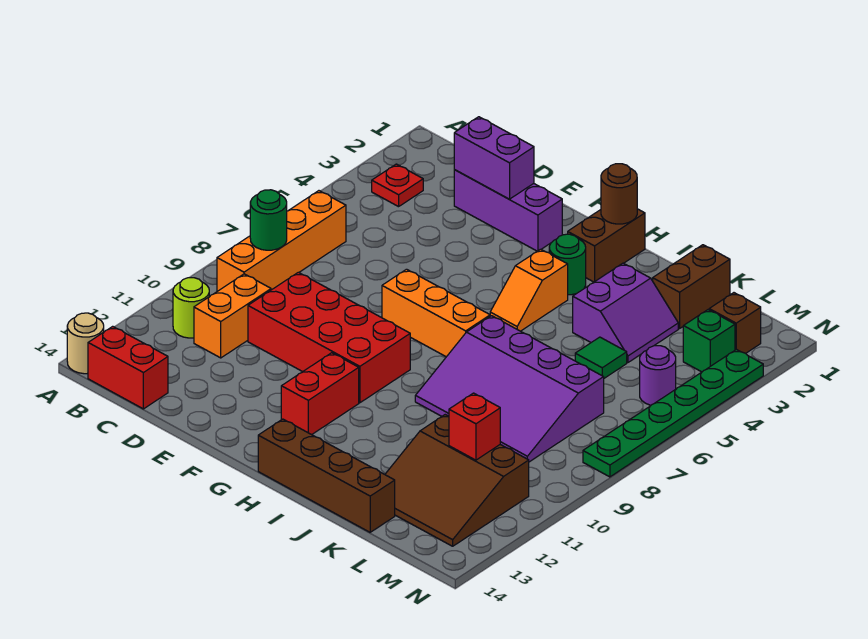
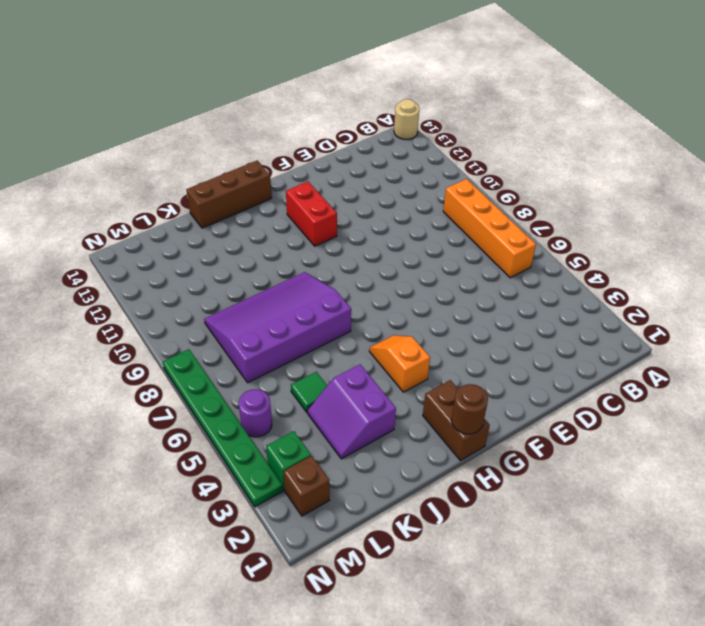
brown 1x3 brick [186,161,272,228] -> brown 1x4 brick [258,419,395,532]
none -> red 1x1 plate [372,164,423,207]
none -> lime 1x1 round brick [173,278,209,338]
none -> red 1x2 brick [88,326,168,409]

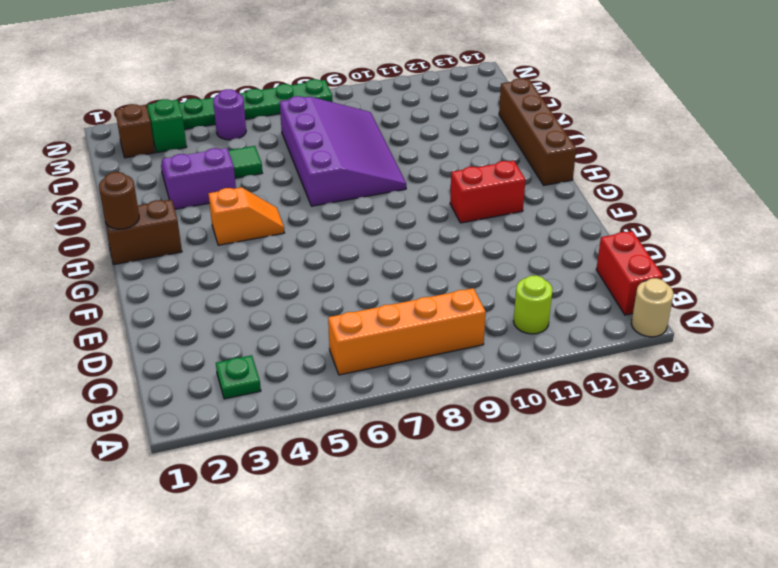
green 1x1 plate [216,355,261,399] -> red 1x1 plate [372,164,423,207]
none -> orange 1x2 brick [194,274,271,358]
none -> purple 1x3 brick [454,170,562,251]
none -> red 2x4 brick [248,272,410,403]

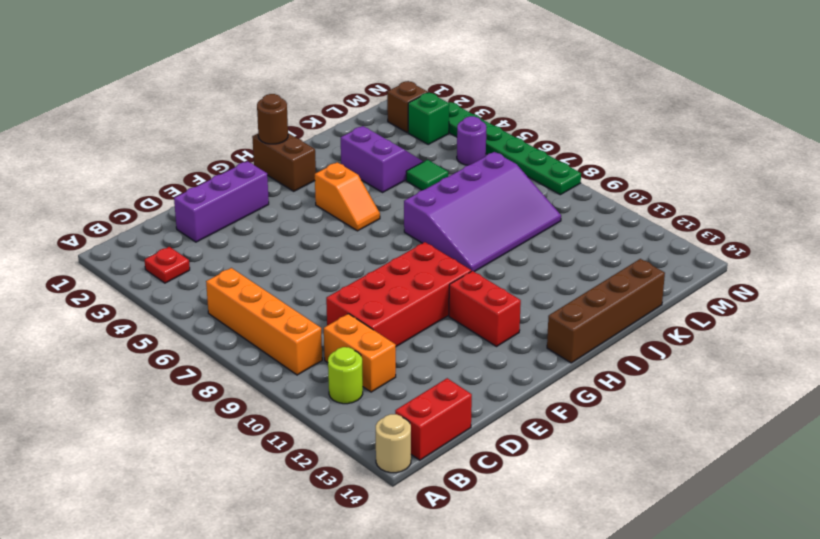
none -> orange 1x3 brick [382,269,490,357]
none -> green 1x1 round brick [549,234,586,295]
none -> brown 1x2 brick [653,245,730,329]

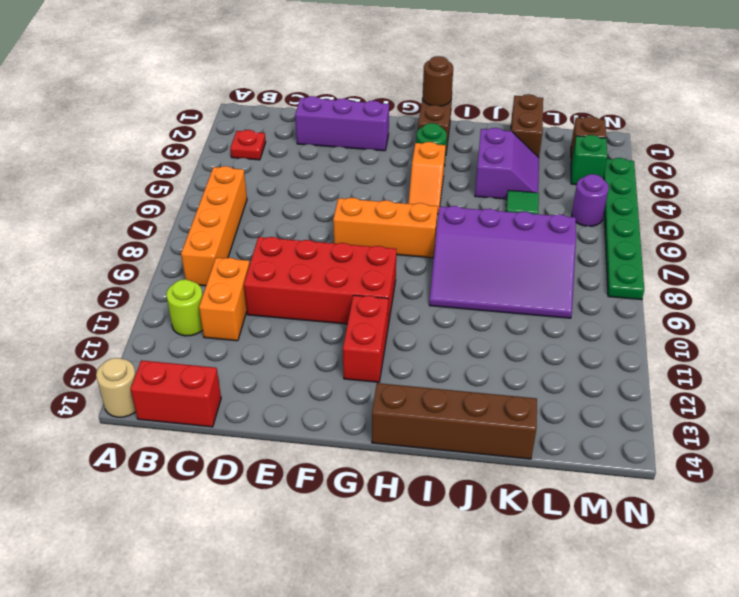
none -> brown 3x3 slope [385,415,529,546]
none -> green 1x1 round brick [250,190,287,250]
none -> purple 1x2 brick [454,117,534,199]

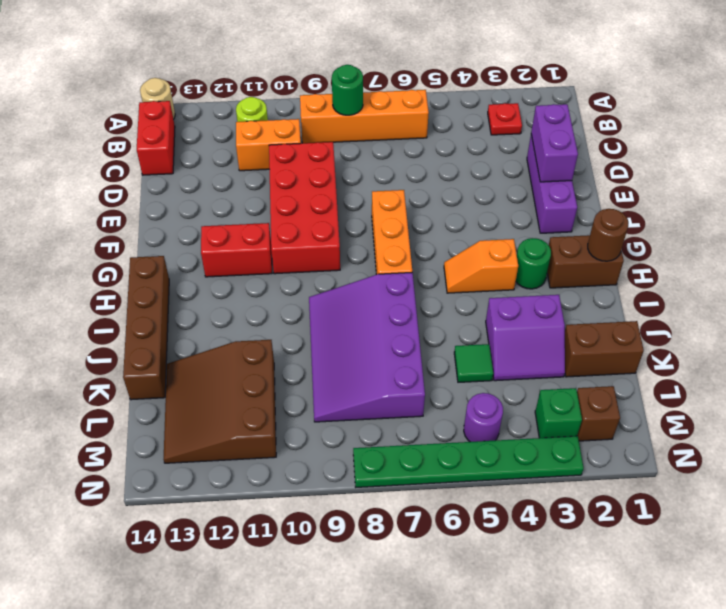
none -> red 1x1 brick [449,393,500,460]

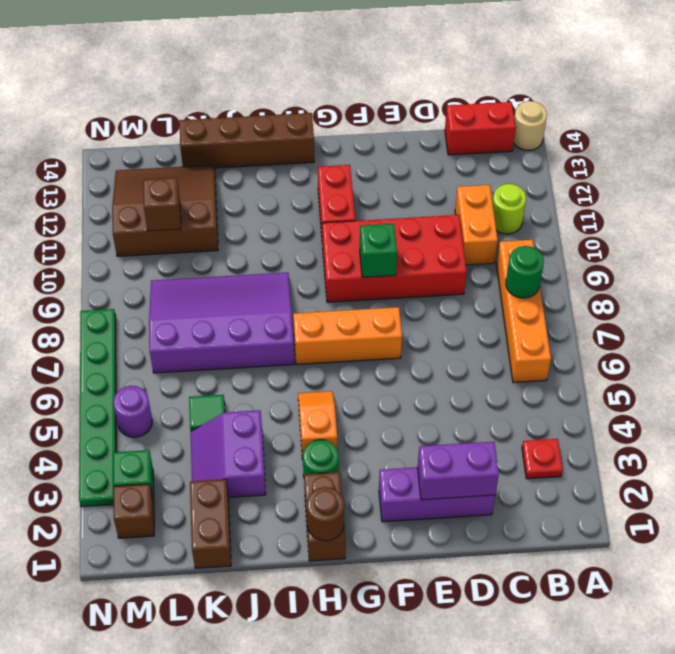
green 1x1 brick [360,224,397,277] -> none
brown 1x1 brick [143,178,181,231] -> red 1x1 brick [449,393,500,460]

